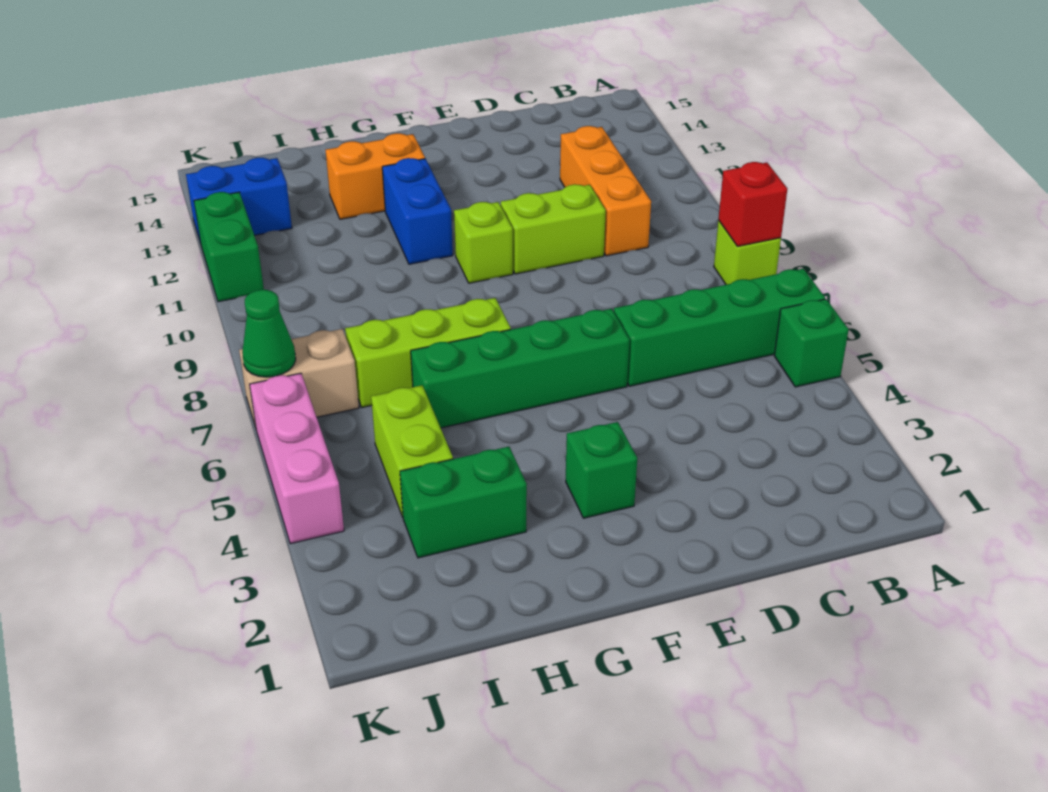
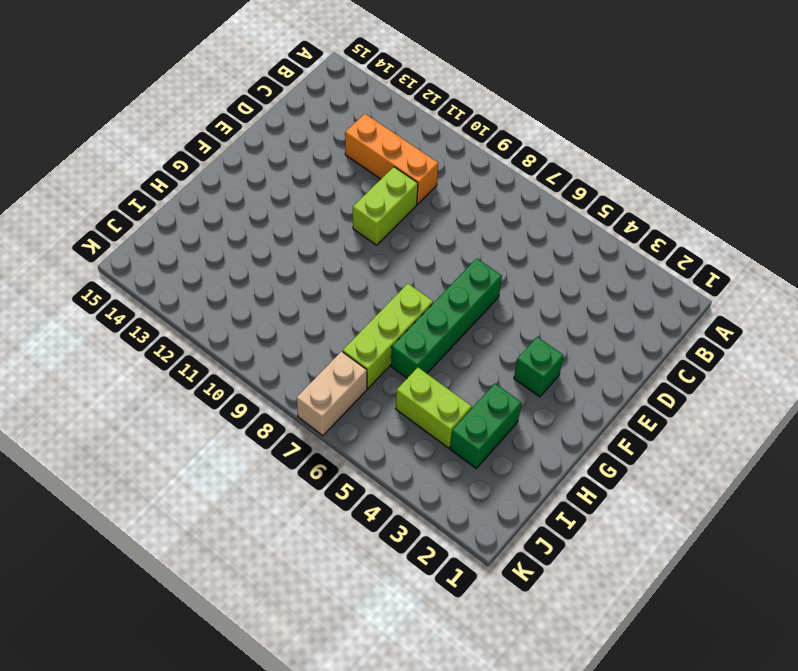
none -> green 1x1 brick [774,299,849,387]
none -> green 1x4 brick [614,269,825,386]
none -> lime 1x1 brick [714,221,781,285]

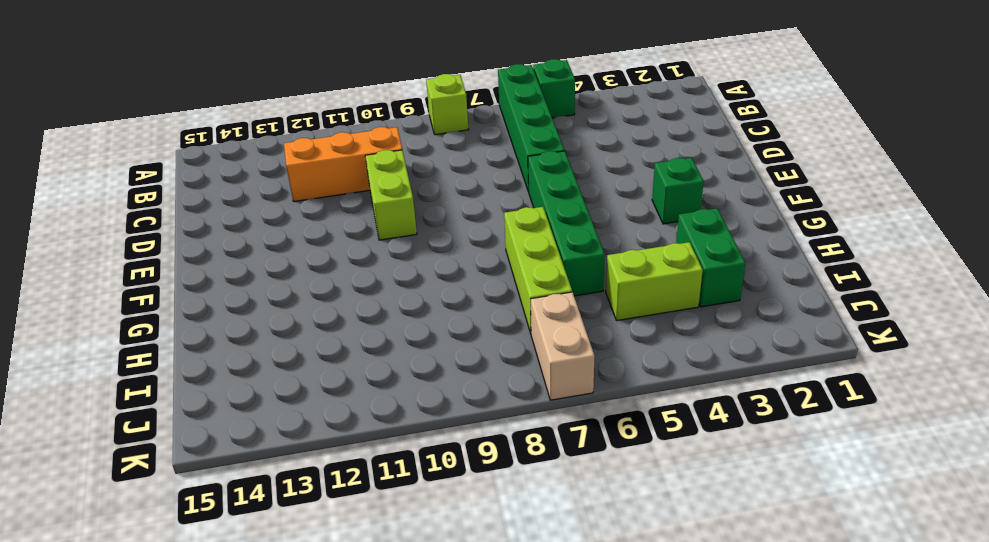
none -> lime 1x1 brick [454,202,513,283]
none -> blue 1x2 brick [382,158,453,264]
none -> orange 1x2 brick [326,133,425,219]

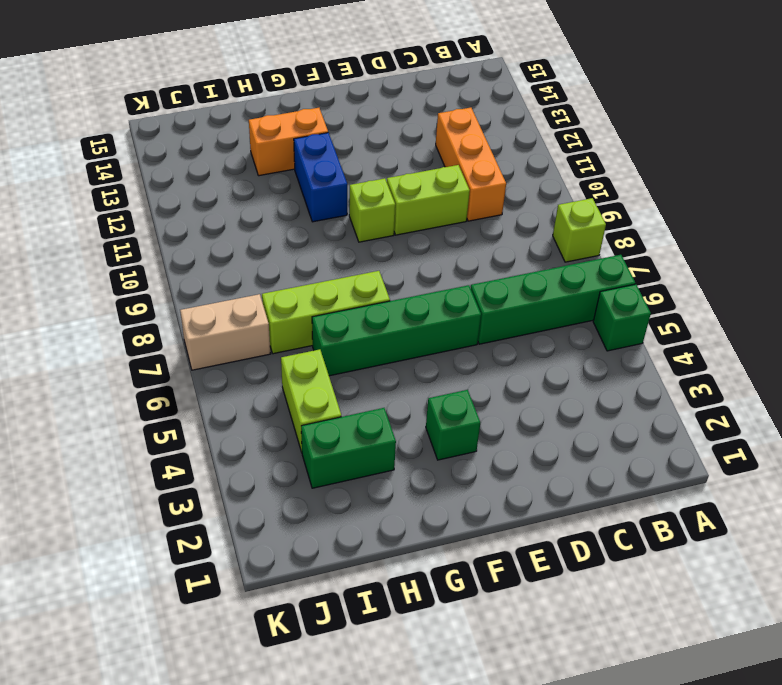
none -> blue 1x2 brick [186,158,292,243]
none -> pink 1x3 brick [250,373,344,544]
none -> green 1x2 brick [194,192,264,302]

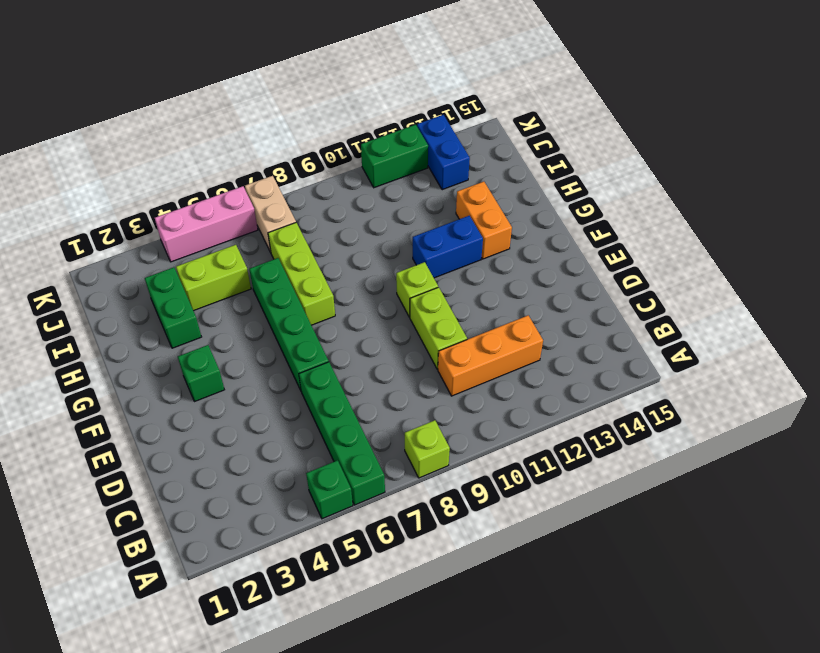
none -> red 1x1 brick [718,162,787,246]
none -> green 1x1 cone [242,290,296,377]

